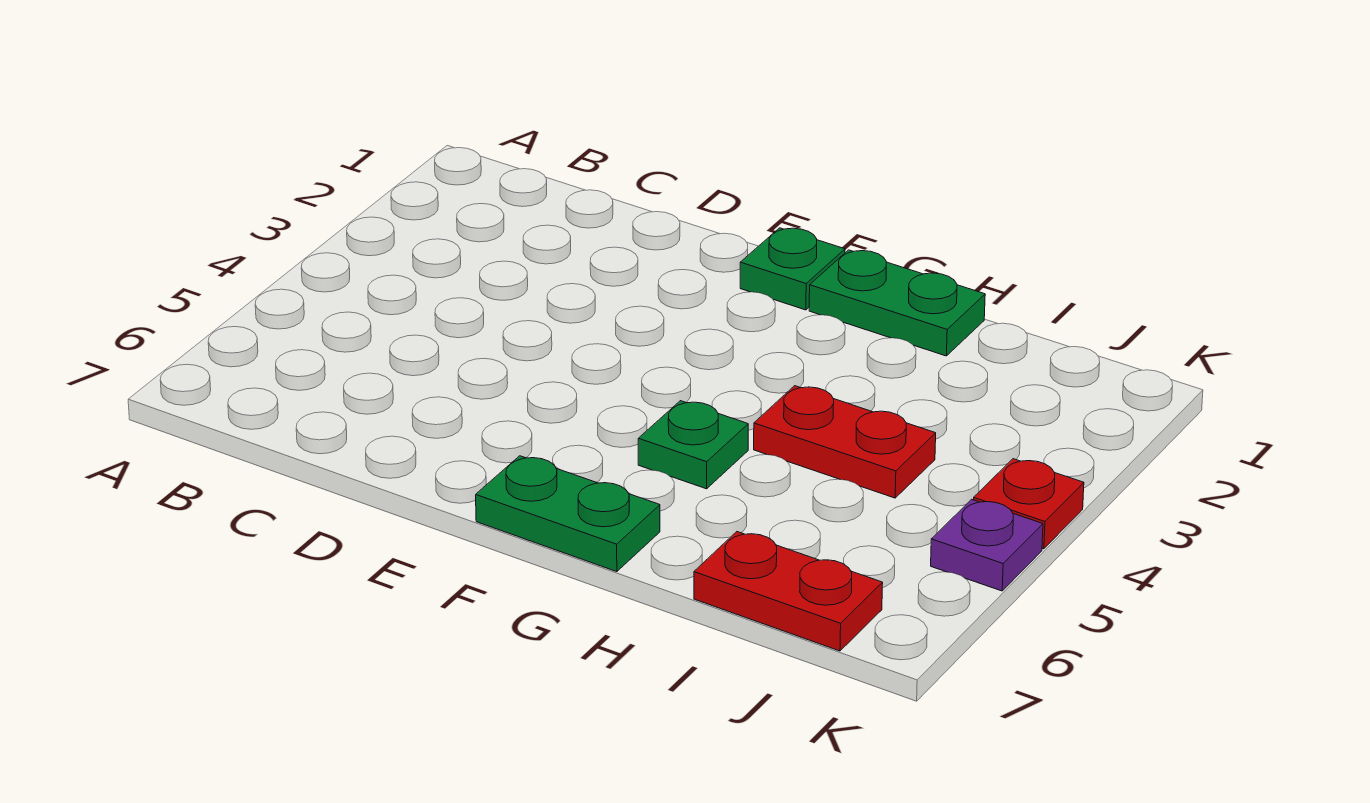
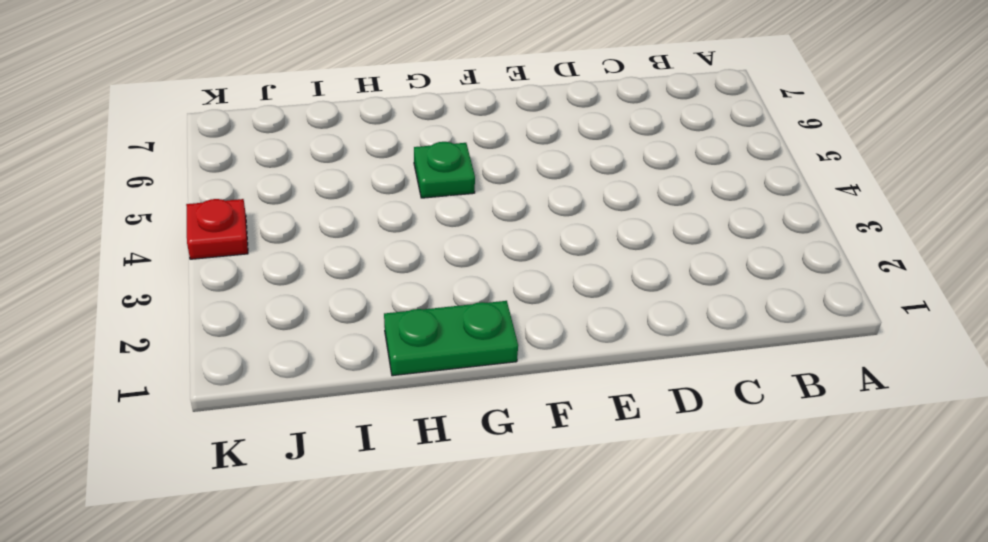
none -> green 1x1 plate [740,228,845,310]
none -> green 1x2 plate [476,456,660,572]

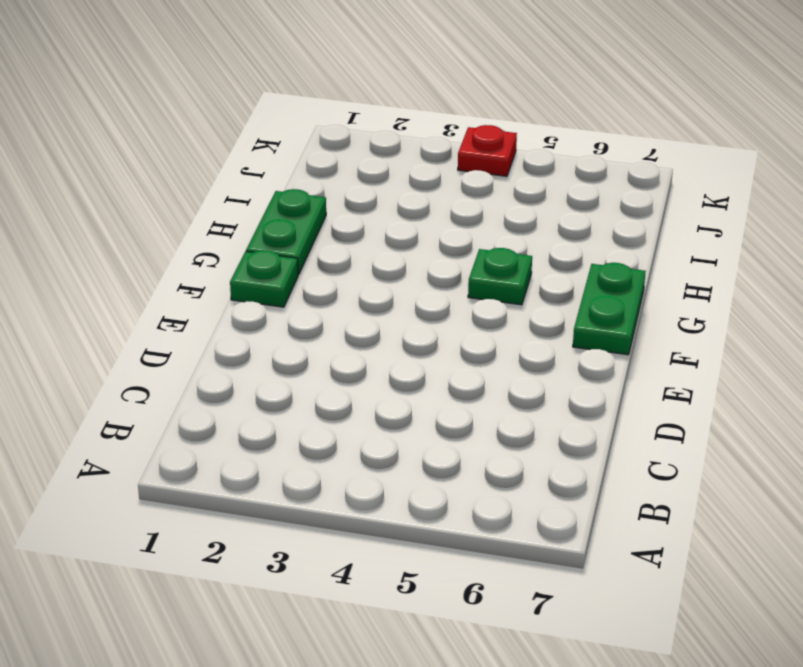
none -> red 1x2 plate [754,386,936,498]
none -> red 1x2 plate [694,532,883,651]

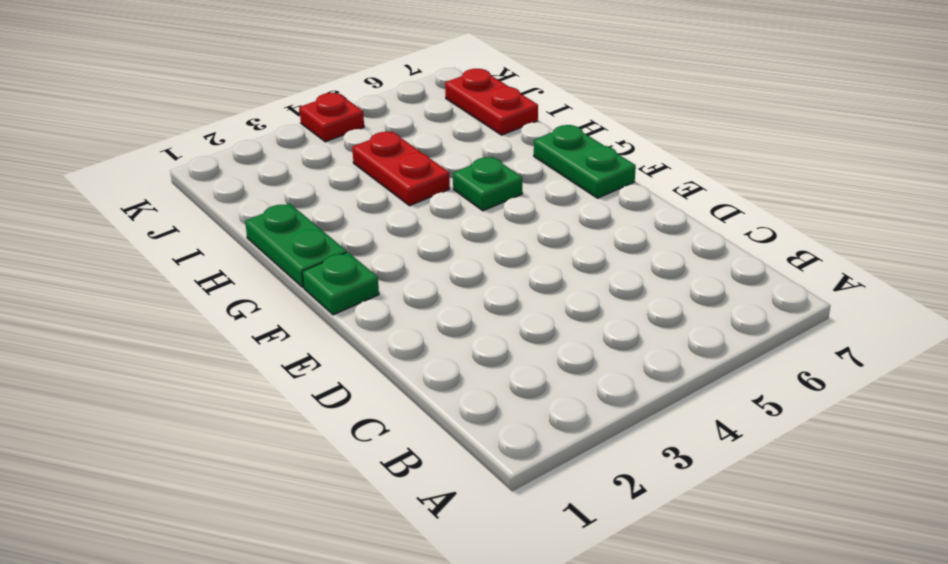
none -> purple 1x1 plate [931,499,1043,591]

